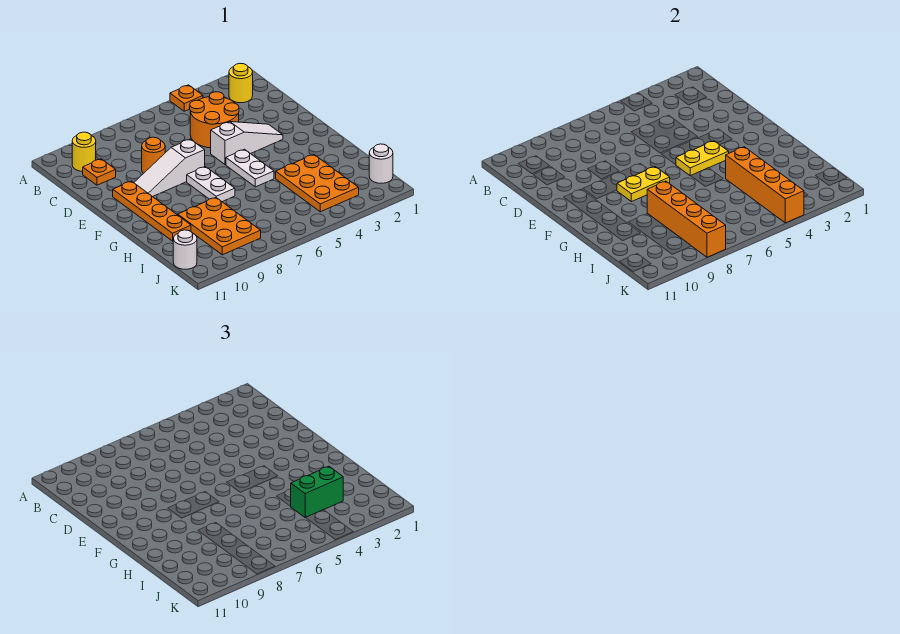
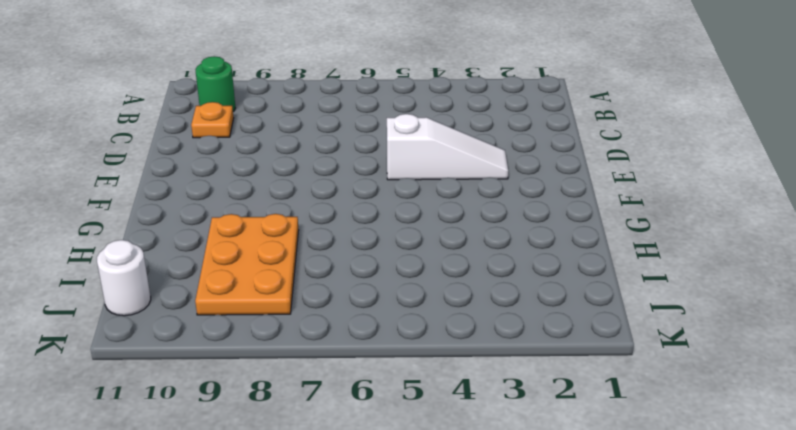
green 1x1 round brick [195,56,235,111] -> yellow 1x1 round brick [72,132,96,171]
none -> orange 1x1 plate [170,85,203,111]
none -> yellow 1x1 round brick [229,64,253,103]
none -> orange 2x2 round brick [190,92,239,148]

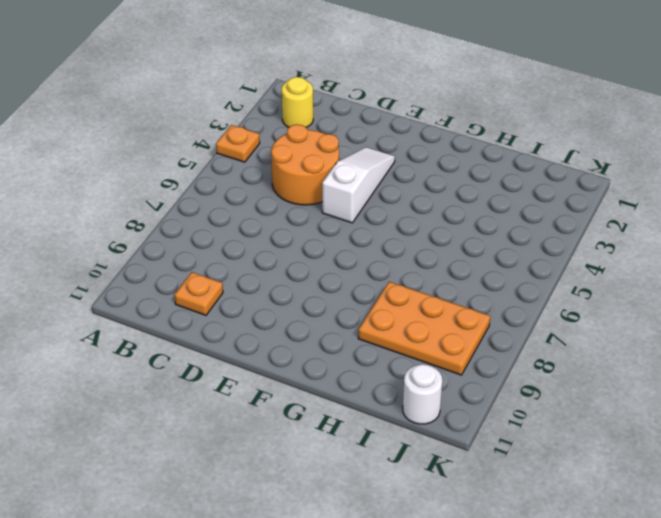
none -> yellow 1x1 round brick [72,132,96,171]
none -> orange 1x1 round brick [142,137,165,173]
none -> white 1x3 slope [134,139,205,197]

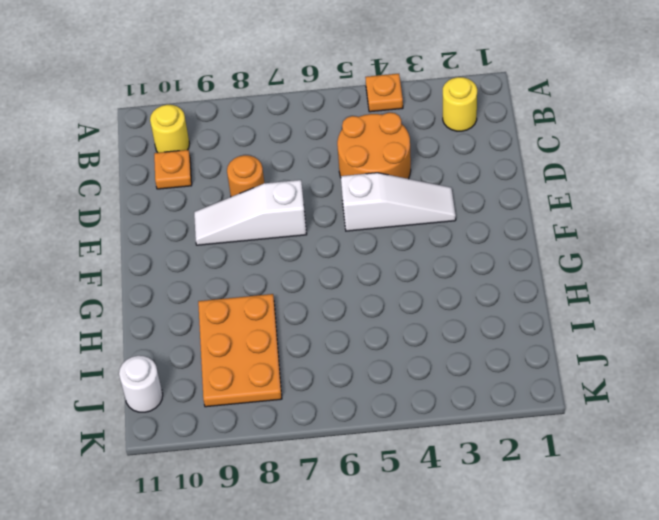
none -> orange 1x4 plate [113,181,191,241]
none -> white 1x2 plate [226,149,274,187]
none -> white 1x2 plate [187,167,235,202]

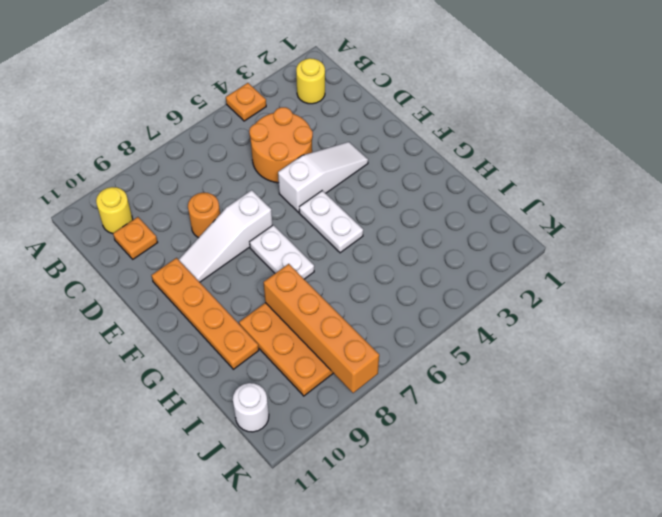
none -> orange 2x3 plate [276,155,359,212]
none -> white 1x1 round brick [369,144,393,183]
none -> yellow 1x2 plate [676,141,729,176]

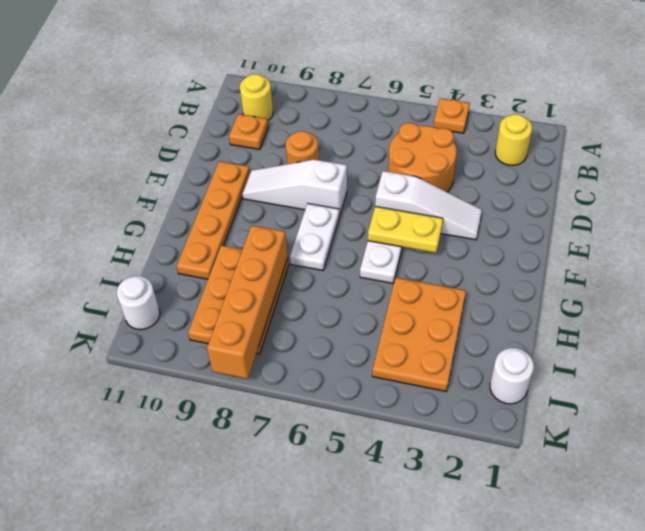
none -> yellow 1x2 plate [617,167,670,202]
none -> orange 1x4 brick [726,147,804,223]
none -> green 1x2 brick [290,466,343,517]

